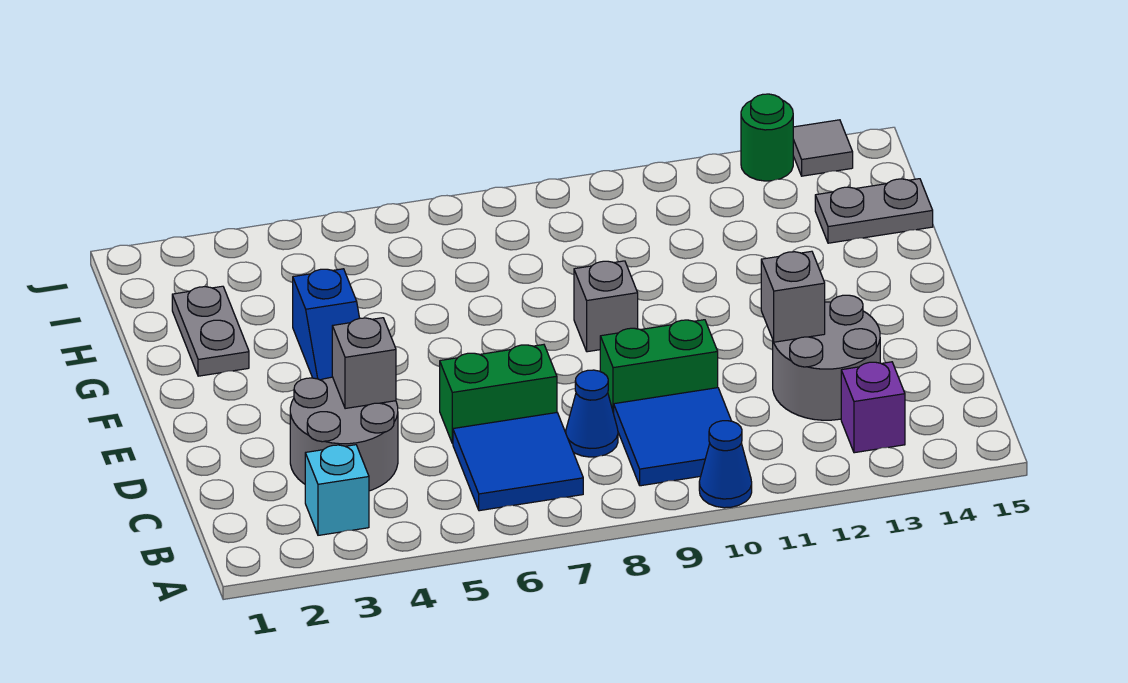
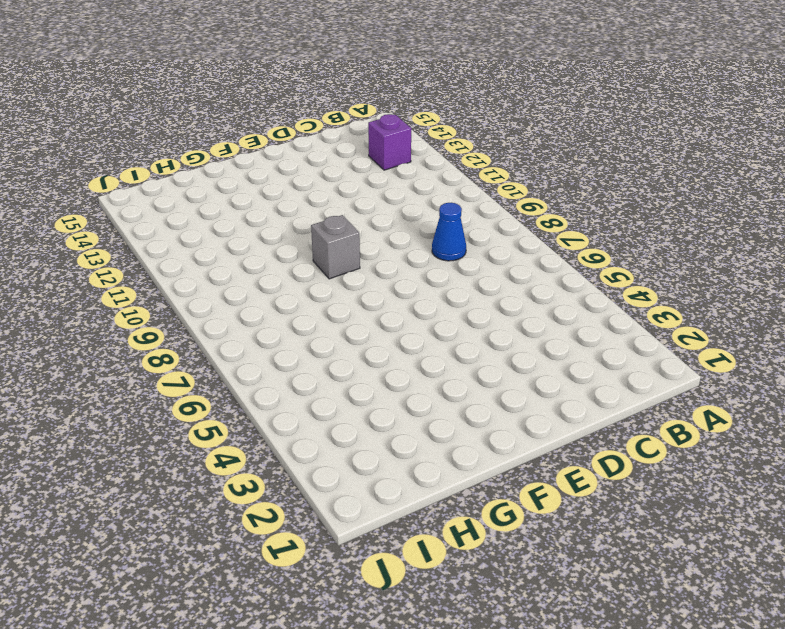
none -> blue 1x1 cone [699,421,752,508]
none -> cyan 1x1 brick [305,445,369,535]
none -> blue 2x2 tile [453,413,583,511]

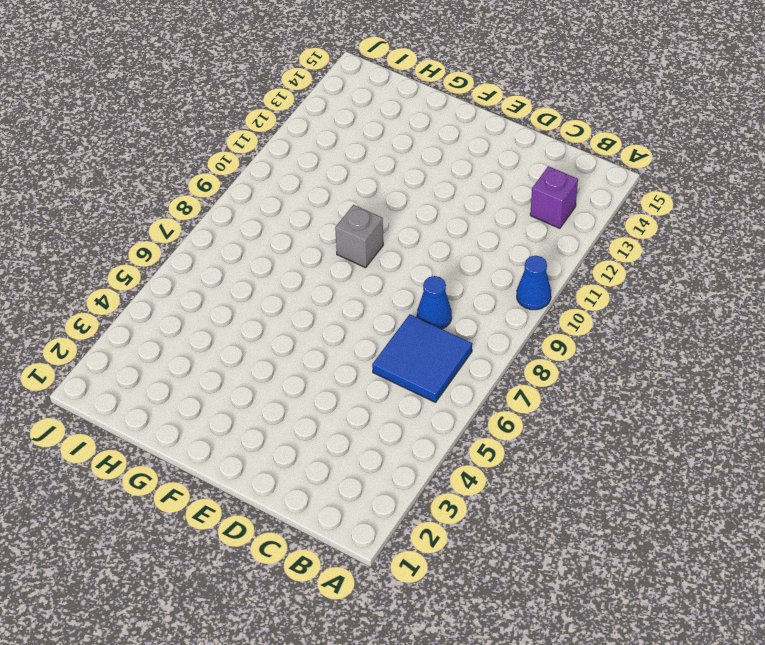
none -> cyan 1x1 brick [305,445,369,535]
none -> blue 2x2 tile [614,388,731,486]
none -> grey 2x2 round brick [290,377,398,491]

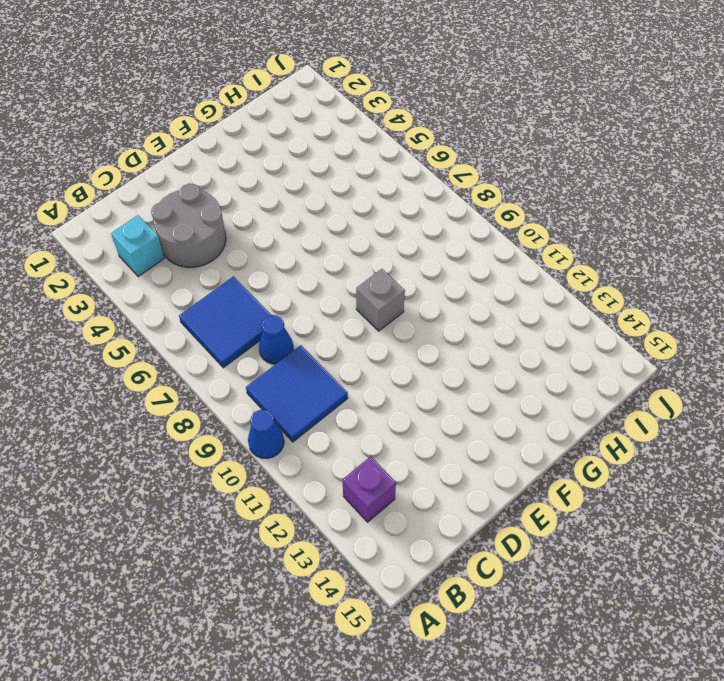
none -> grey 2x2 round brick [773,295,880,420]
none -> green 1x2 brick [440,345,557,444]
none -> green 1x2 brick [600,320,718,413]

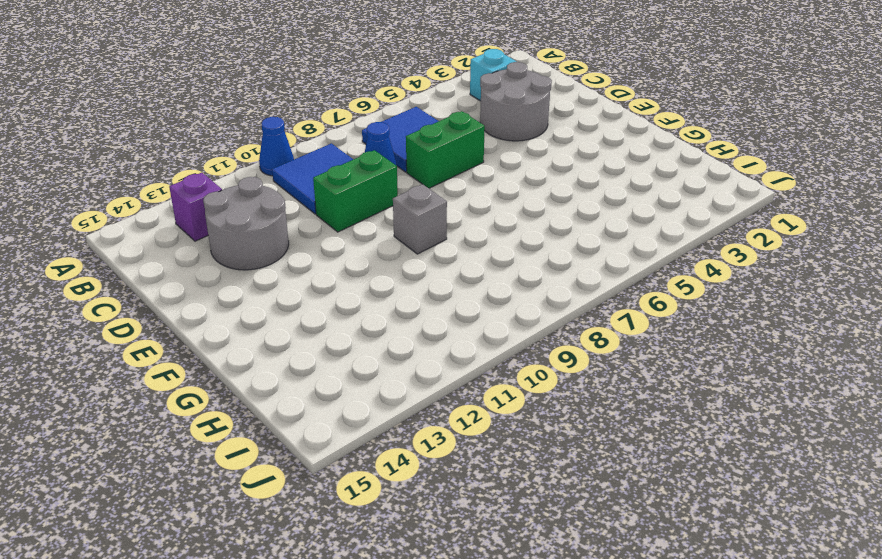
none -> blue 1x2 slope [293,269,360,380]
none -> grey 1x2 plate [172,286,249,376]
none -> grey 1x2 plate [815,179,933,243]

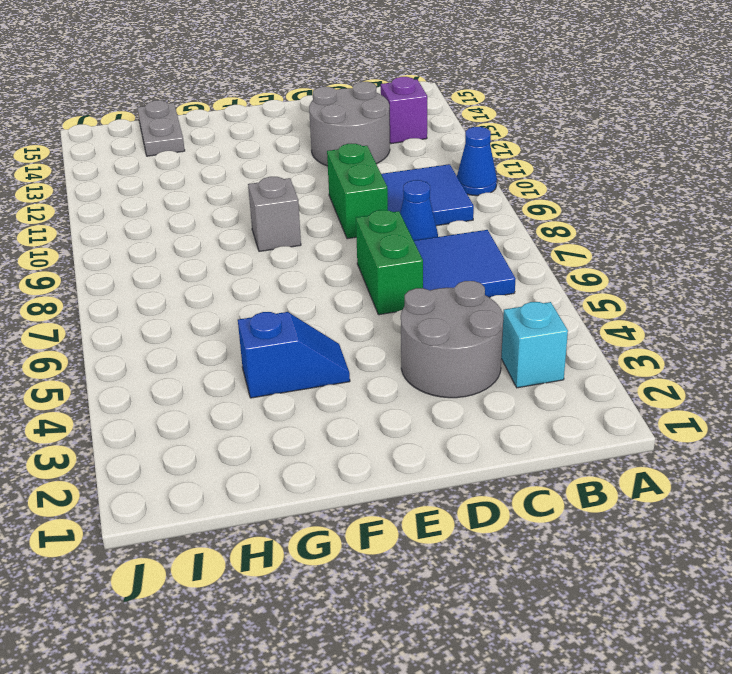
none -> grey 1x2 plate [172,286,249,376]
none -> green 1x1 round brick [741,94,793,181]
none -> grey 1x1 tile [793,120,853,176]

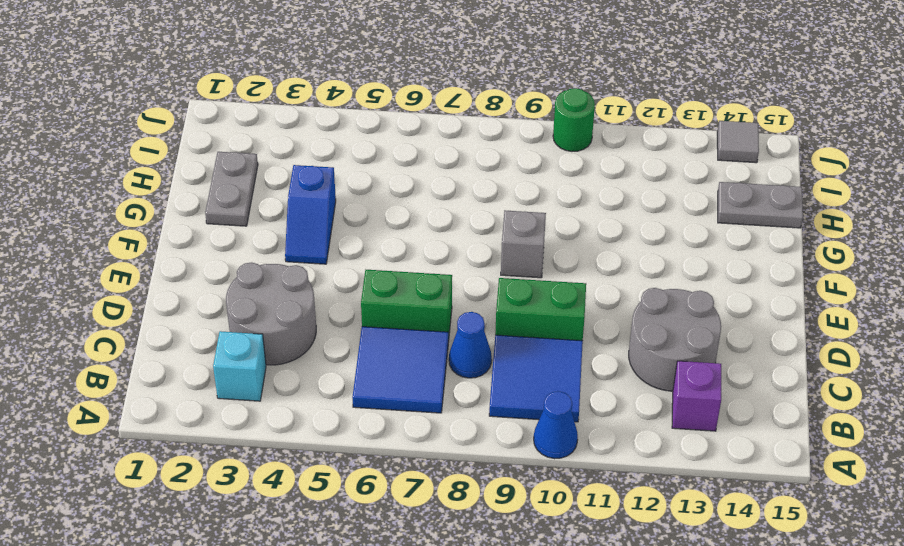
green 1x1 round brick [553,88,595,151] -> green 1x1 round brick moved to [741,94,793,181]
none -> grey 1x1 brick [332,318,396,409]
none -> grey 1x1 brick [761,251,825,342]

